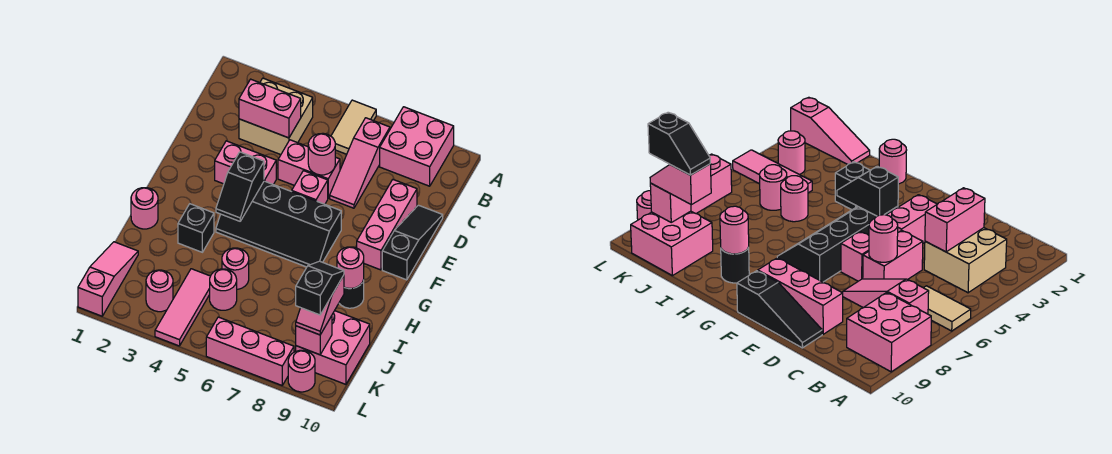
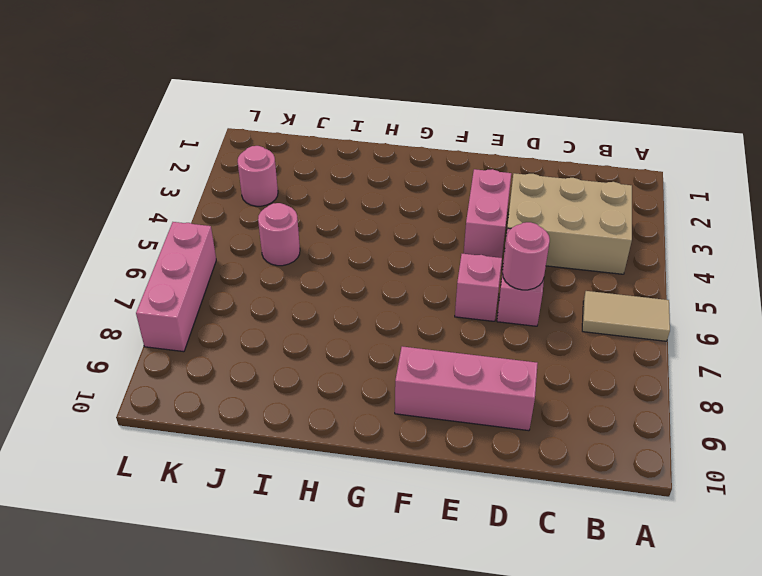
tan 2x3 brick [505,173,632,274] -> tan 2x2 brick [239,78,313,155]
none -> pink 2x2 brick [380,107,454,186]
none -> pink 1x3 slope [330,118,390,208]
none -> black 1x3 slope [382,205,443,280]

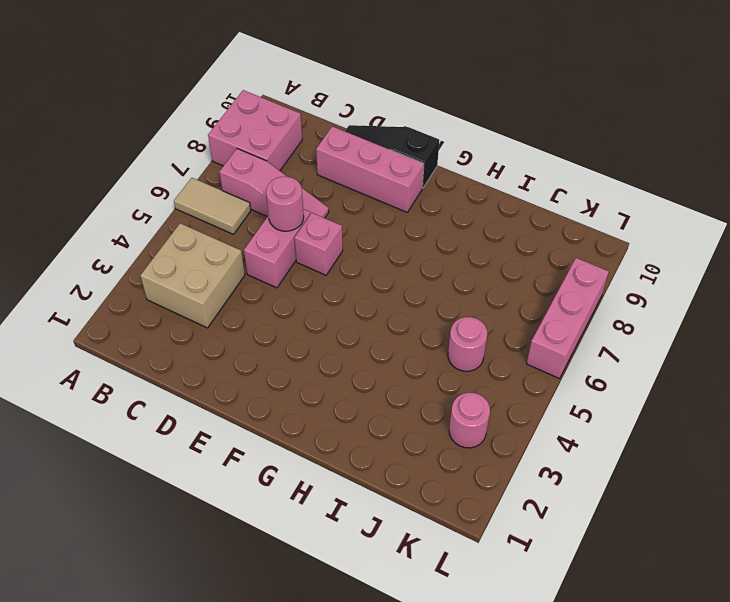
none -> pink 1x2 brick [215,141,276,185]
none -> black 2x4 slope [216,181,341,267]
none -> pink 1x1 round brick [131,188,158,229]

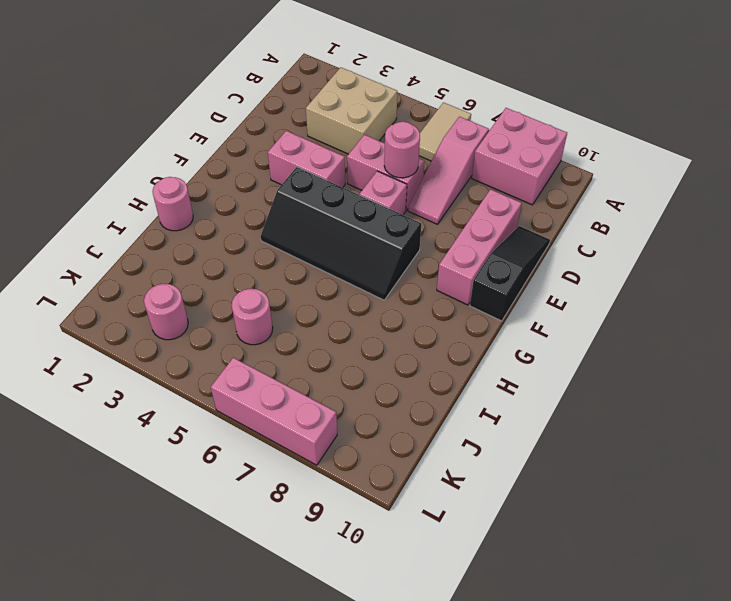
none -> black 1x1 brick [178,204,214,252]
none -> black 1x1 round brick [339,280,364,308]
none -> pink 1x1 round brick [222,248,249,289]

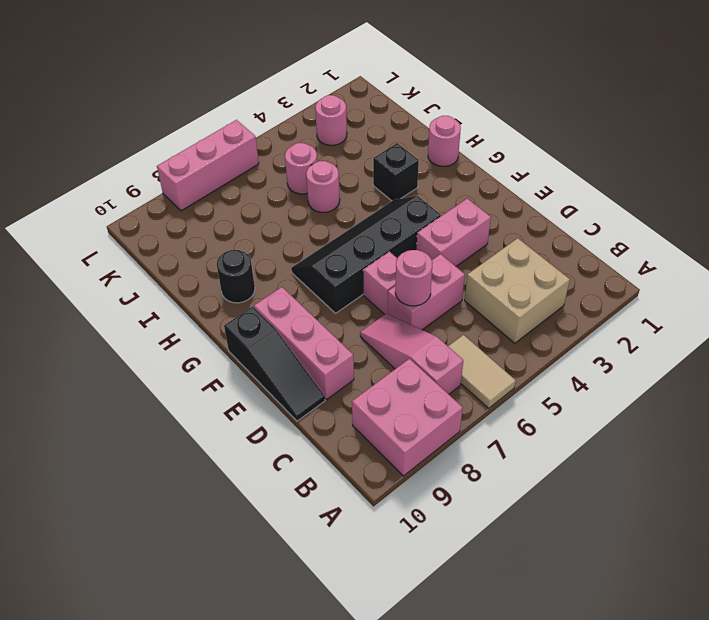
none -> pink 1x3 slope [78,242,138,316]
none -> pink 1x3 tile [155,269,210,346]
none -> pink 2x2 brick [296,311,370,384]

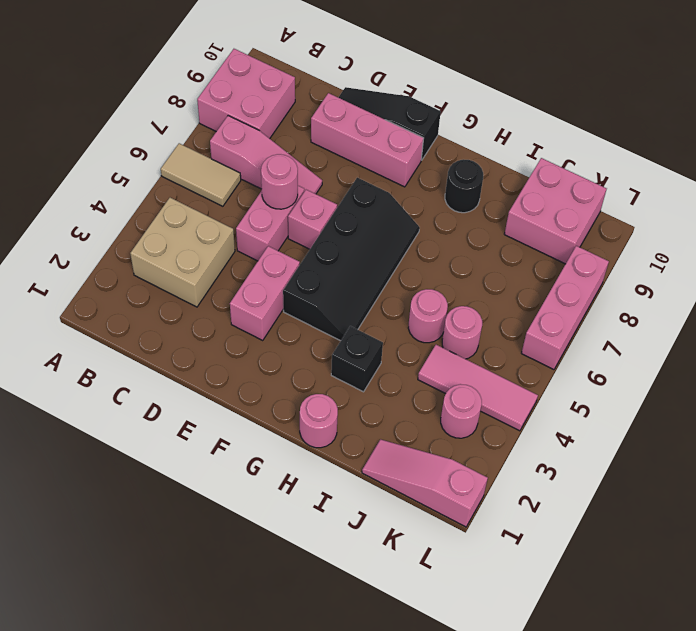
none -> pink 1x1 round brick [288,350,315,392]
none -> pink 1x2 brick [239,79,301,138]
none -> black 1x2 slope [216,152,264,221]

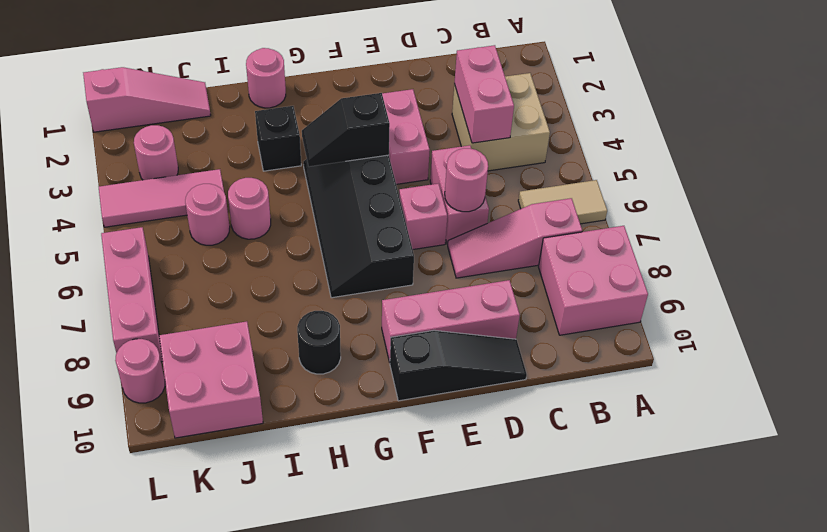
none -> pink 1x1 round brick [337,247,364,288]
none -> pink 1x1 brick [296,316,332,355]
none -> pink 1x2 slope [296,275,344,335]

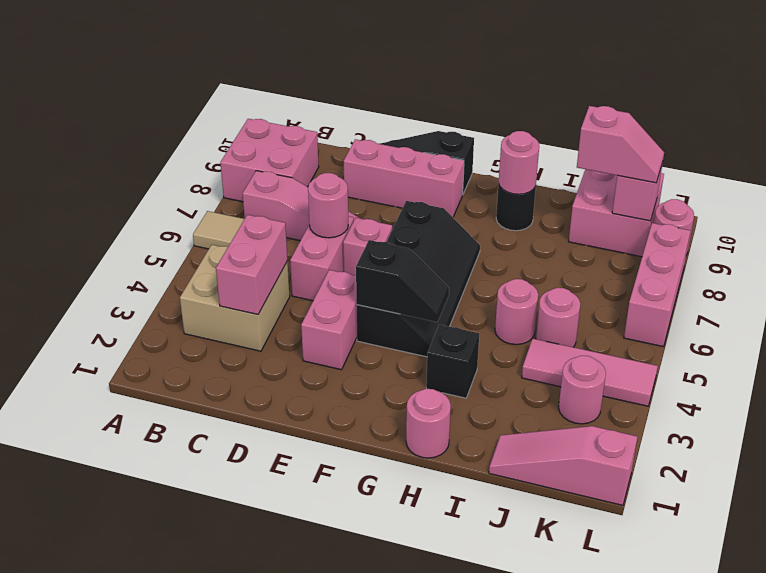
none -> black 1x2 slope [296,261,344,315]

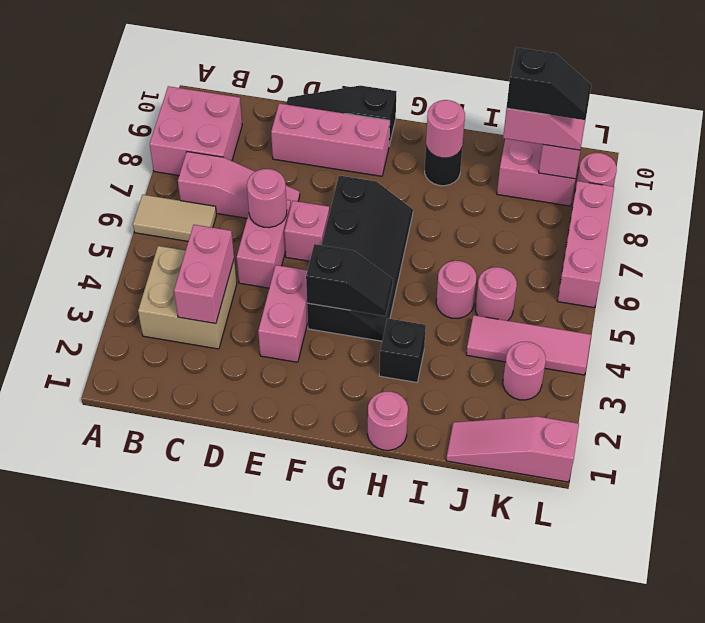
black 1x2 slope [507,47,591,120] -> black 1x2 slope turned to [296,261,344,315]

